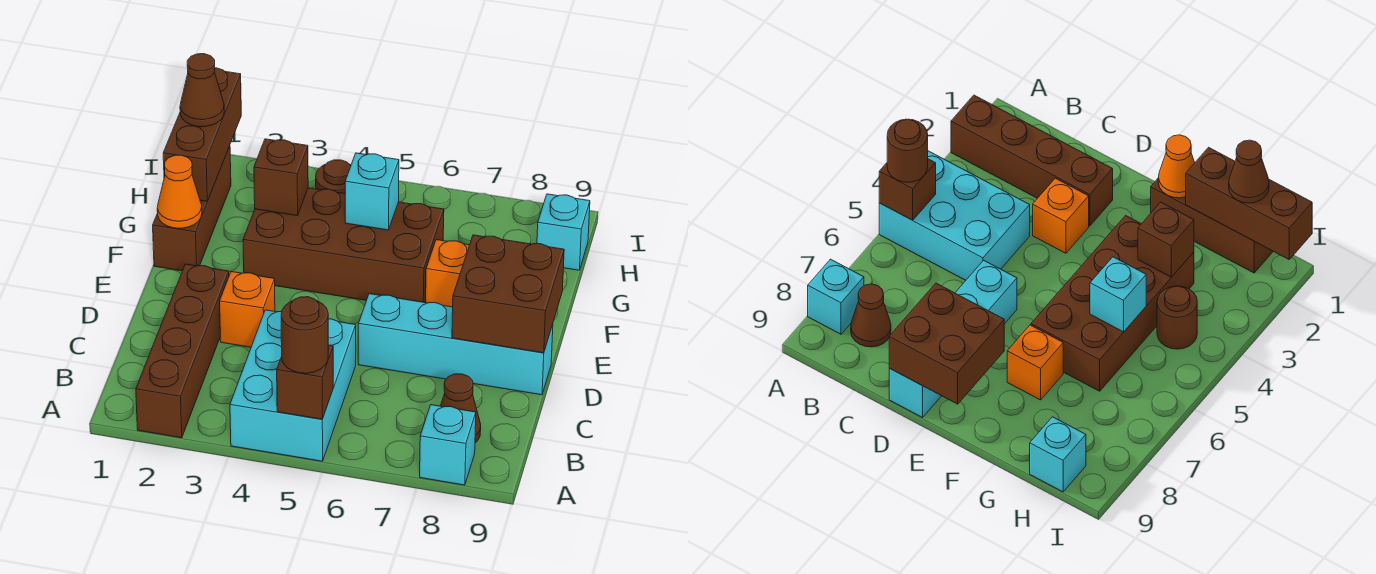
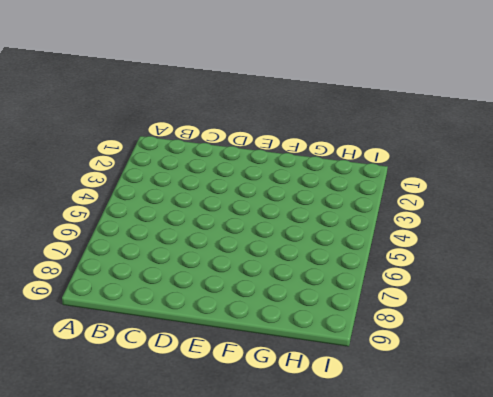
none -> brown 1x4 brick [136,264,229,438]
none -> cyan 2x3 brick [230,310,356,461]
none -> cyan 1x1 brick [420,405,476,485]

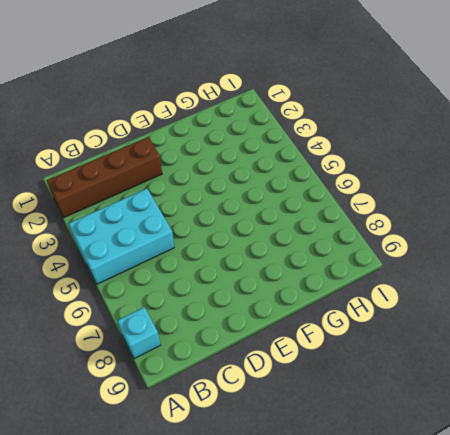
none -> brown 1x1 cone [441,374,481,443]
none -> orange 1x1 brick [220,272,275,347]
none -> cyan 1x4 brick [358,294,553,395]

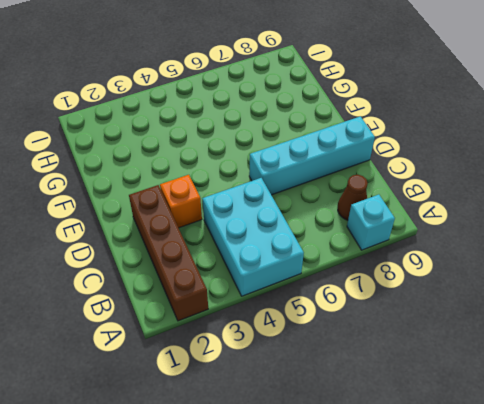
none -> brown 1x3 brick [153,146,231,271]
none -> brown 2x4 brick [243,188,444,303]
none -> orange 1x1 brick [426,240,469,307]

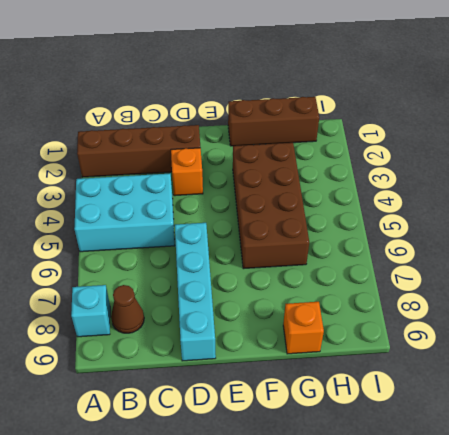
orange 1x1 brick [283,302,324,354] -> orange 1x1 brick moved to [426,240,469,307]
none -> brown 1x1 round brick [316,160,351,194]
none -> cyan 1x1 brick [537,194,590,270]
none -> brown 1x1 brick [277,345,333,419]

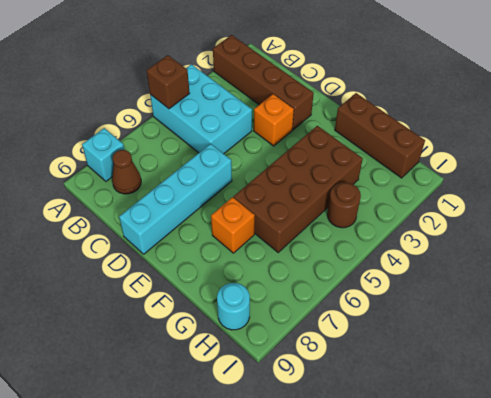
cyan 1x1 round brick [217,283,250,330] -> cyan 1x1 brick [537,194,590,270]
none -> brown 2x2 brick [452,235,564,353]
none -> orange 1x1 cone [157,155,202,228]
none -> brown 1x3 brick [163,68,241,201]

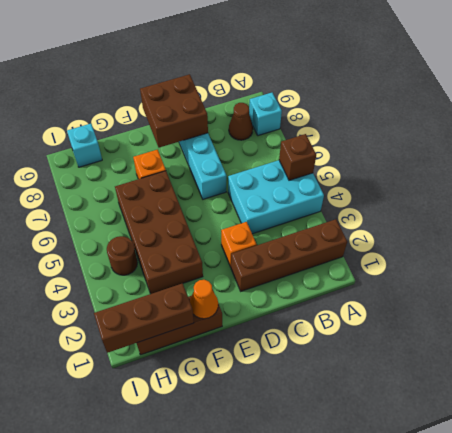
none -> brown 1x1 brick [254,139,308,216]
none -> cyan 1x1 brick [345,153,399,230]
none -> brown 1x1 round brick [281,297,328,373]

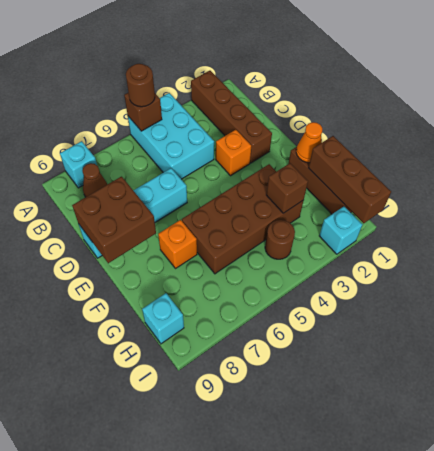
cyan 1x1 brick [319,206,363,254] -> cyan 1x1 brick moved to [345,153,399,230]
none -> brown 1x1 cone [180,54,224,127]

